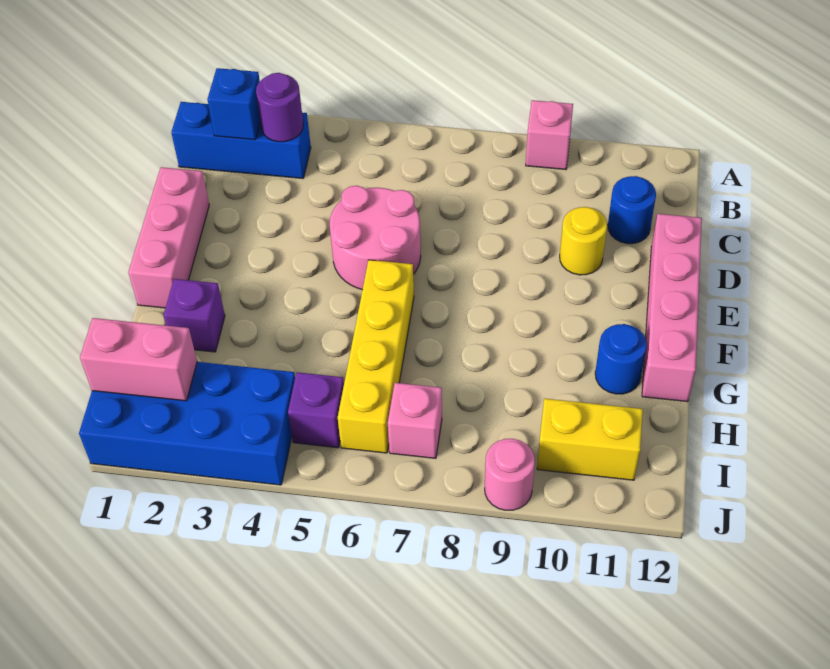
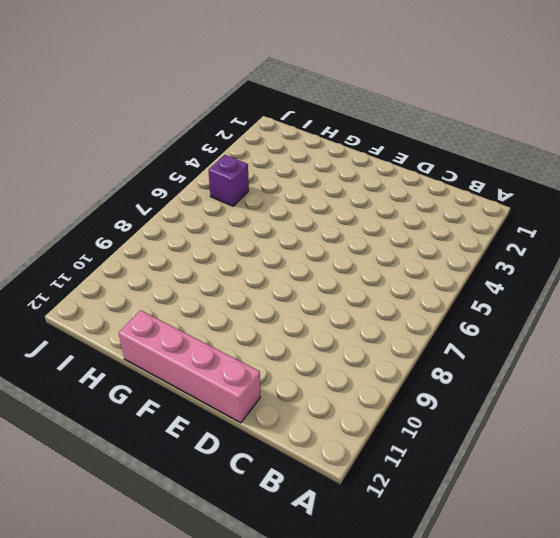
none -> pink 1x1 brick [526,100,573,170]
none -> blue 1x3 brick [171,102,311,178]
none -> blue 1x1 round brick [608,176,656,244]

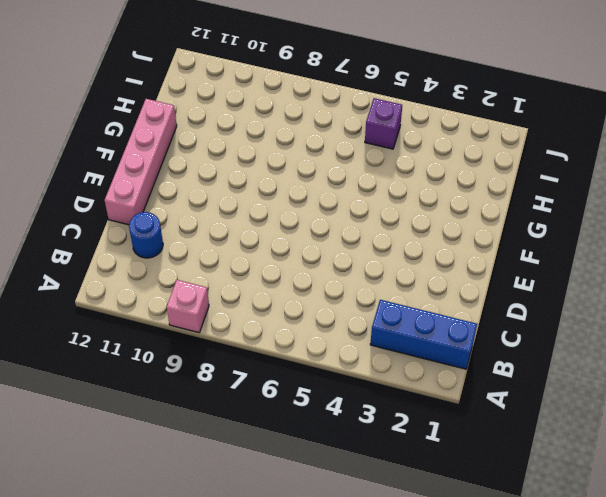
none -> pink 1x3 brick [128,167,209,308]
none -> pink 2x2 round brick [329,186,421,290]
none -> yellow 1x1 round brick [560,207,607,275]

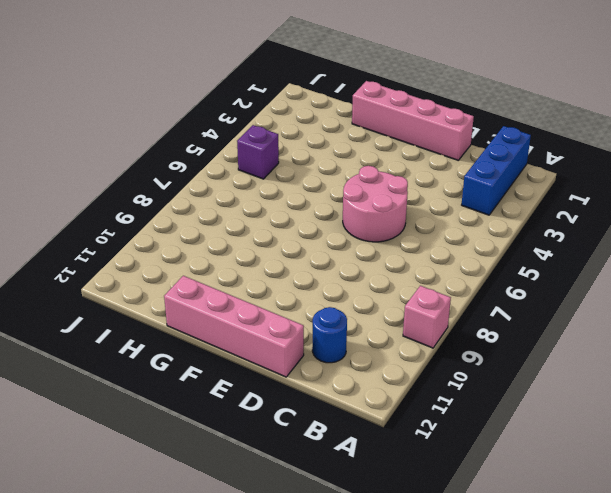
pink 1x4 brick [352,81,474,160] -> pink 1x3 brick [128,167,209,308]
none -> yellow 1x1 round brick [560,207,607,275]
none -> yellow 1x4 brick [338,260,414,453]
none -> purple 1x1 brick [164,279,225,352]

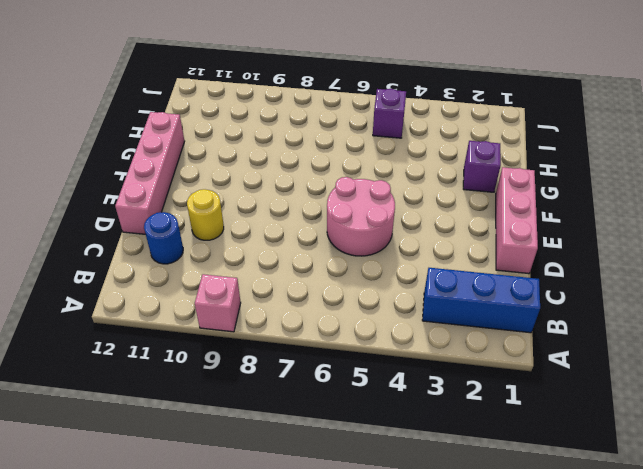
none -> yellow 1x4 brick [338,260,414,453]
none -> blue 1x1 round brick [595,324,647,394]
none -> blue 2x4 brick [79,362,295,485]

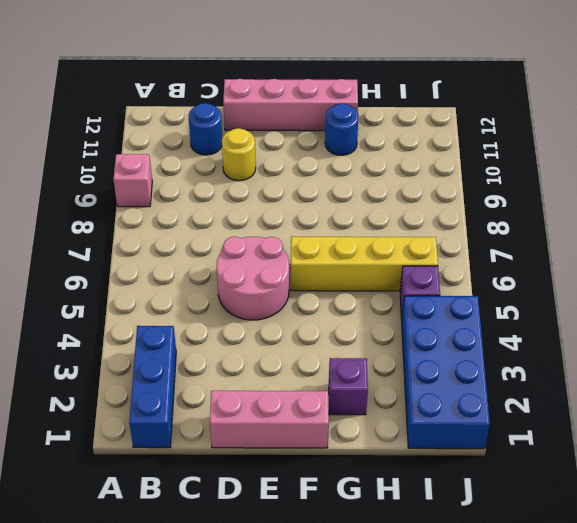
none -> pink 1x1 brick [388,383,442,458]
none -> yellow 1x2 brick [537,398,643,480]
none -> pink 1x1 round brick [485,439,535,510]

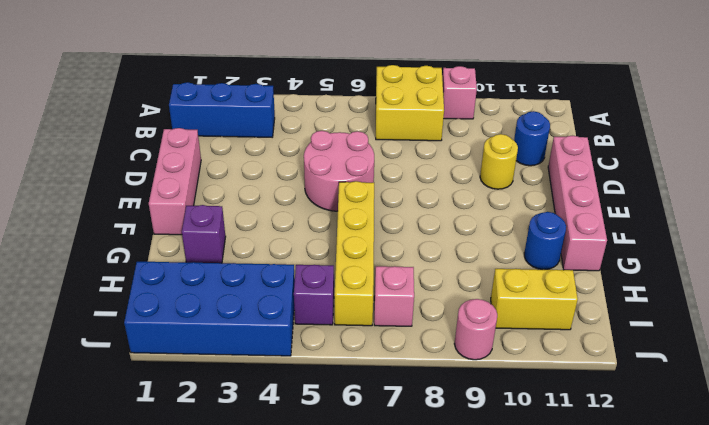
yellow 2x2 brick [376,65,444,141] -> none
none -> blue 1x1 brick [207,68,260,140]
none -> purple 1x1 round brick [256,73,303,142]
none -> pink 1x2 brick [80,318,197,401]

